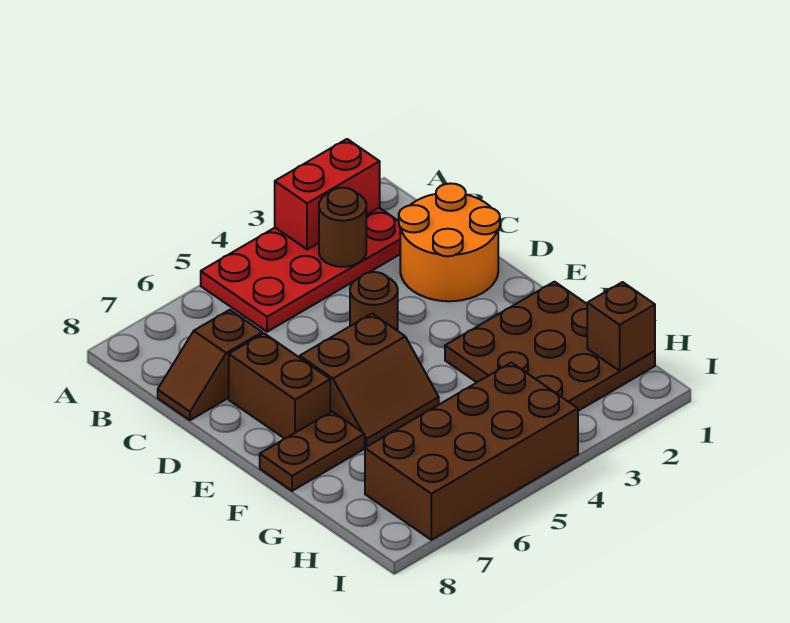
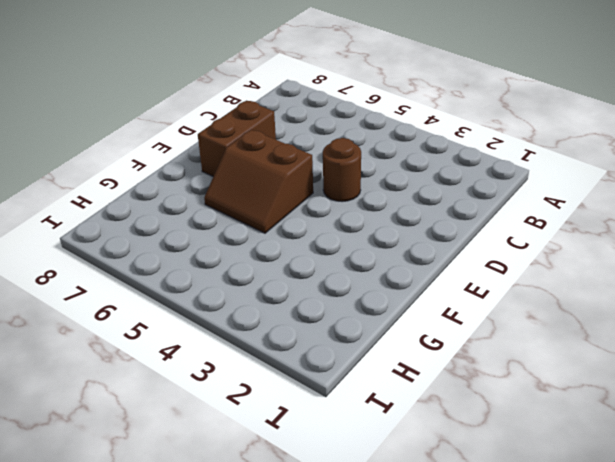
none -> red 2x4 plate [201,208,400,332]
none -> orange 2x2 round brick [399,183,500,301]
none -> brown 1x2 slope [158,310,262,420]

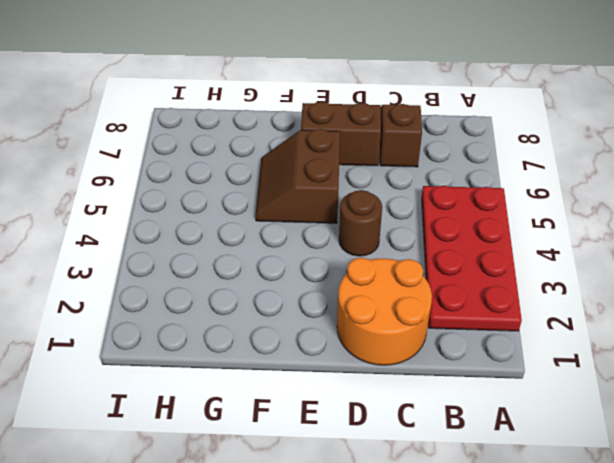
none -> brown 3x3 plate [445,282,655,411]
none -> brown 1x2 plate [260,412,365,491]
none -> brown 2x4 brick [365,363,578,540]

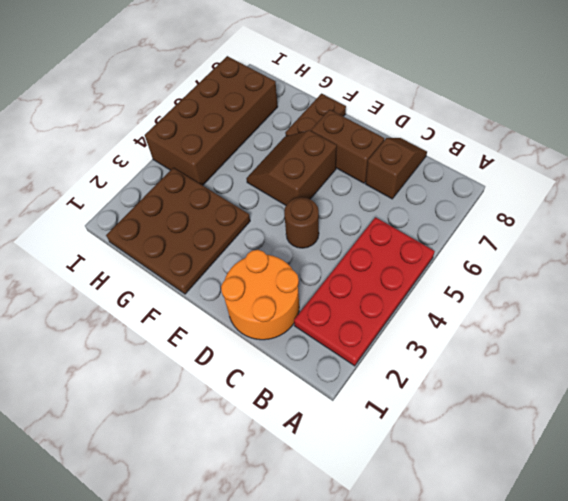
none -> red 1x2 brick [275,139,380,249]
none -> brown 1x1 round brick [319,188,366,267]
none -> brown 1x1 brick [587,282,655,371]

